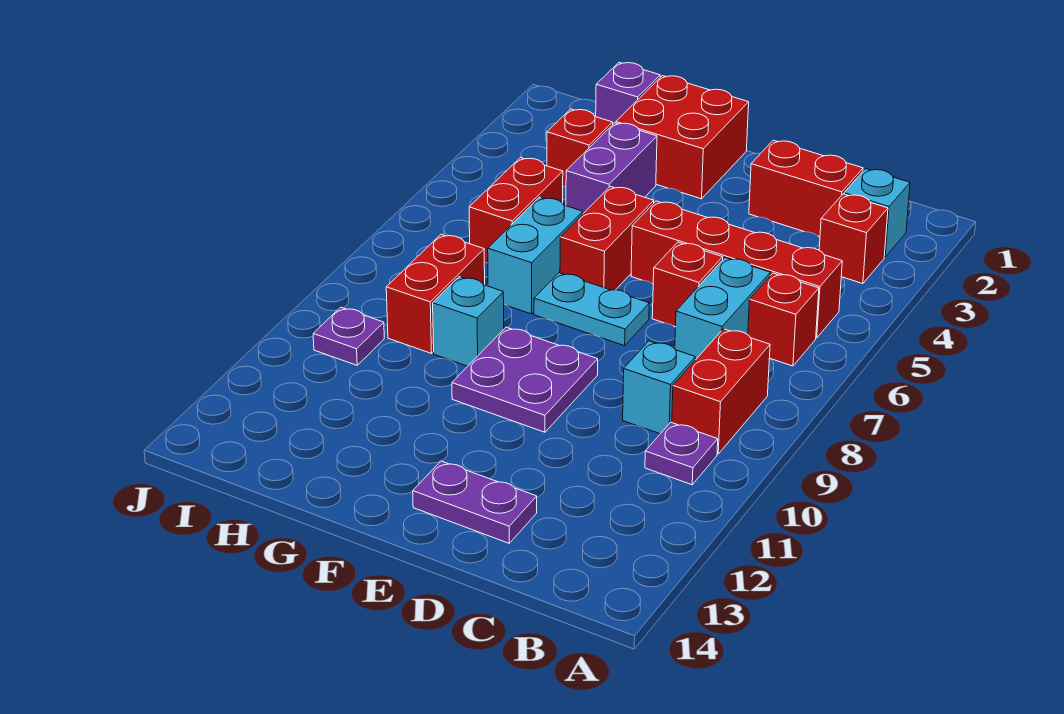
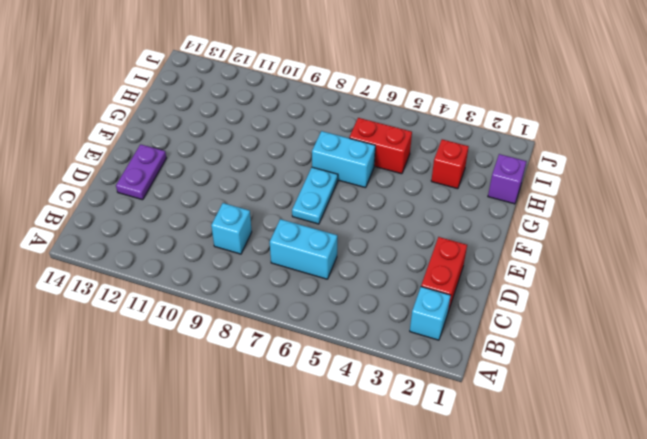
none -> red 1x1 brick [819,194,888,284]
none -> red 1x4 brick [631,201,842,338]
none -> red 1x1 brick [748,273,819,366]

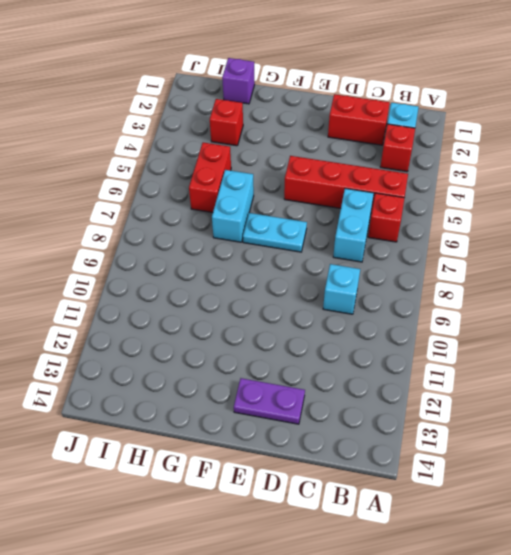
none -> red 1x2 brick [672,329,770,454]
none -> purple 1x1 plate [645,422,718,485]
none -> red 1x1 brick [652,242,723,327]

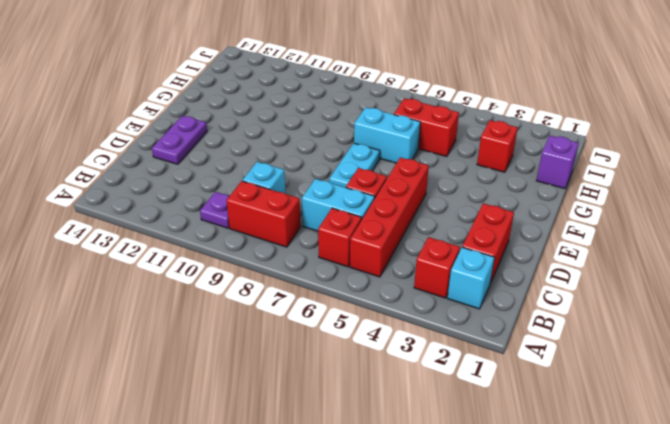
none -> purple 2x2 plate [452,327,598,432]
none -> red 2x2 brick [616,76,749,199]
none -> red 1x2 brick [560,186,654,290]

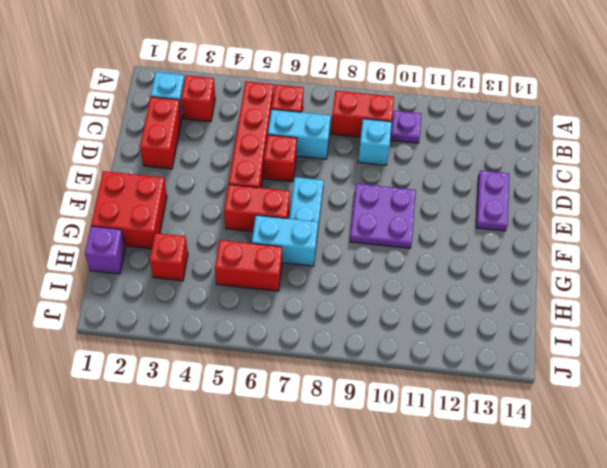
none -> purple 1x2 brick [566,123,657,213]
none -> cyan 1x1 brick [433,277,504,366]
none -> red 1x2 brick [386,234,485,353]

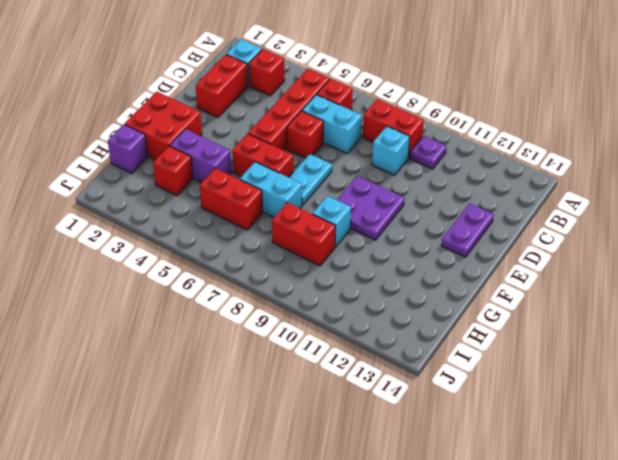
none -> purple 1x1 plate [313,307,384,365]

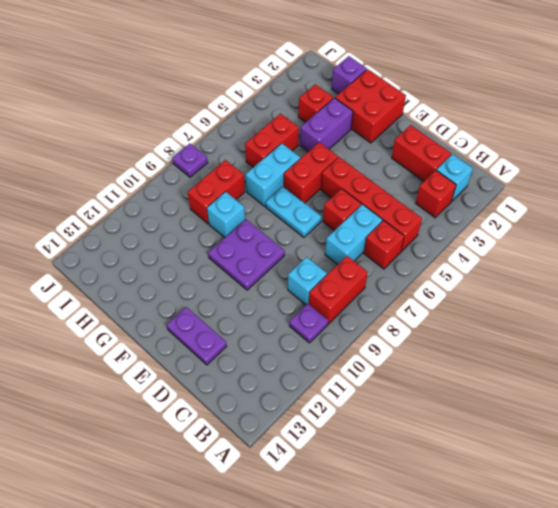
purple 1x1 plate [172,144,208,177] -> purple 1x1 plate moved to [313,307,384,365]

